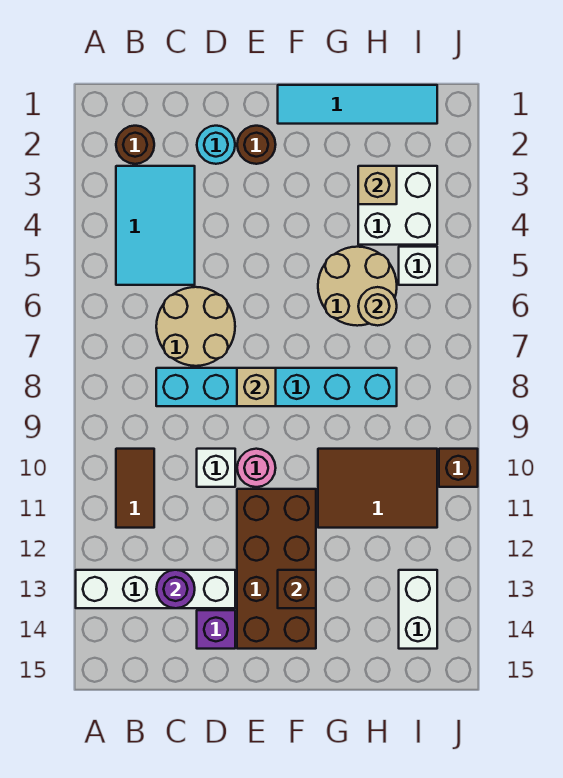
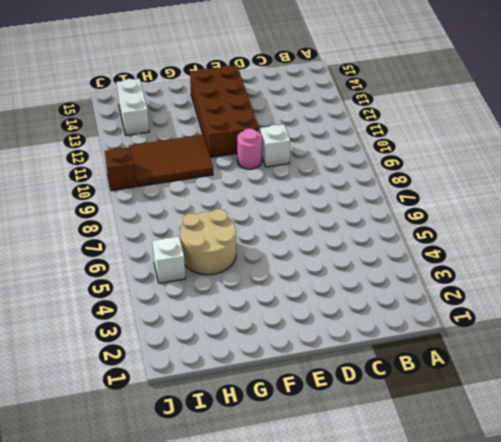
none -> white 1x4 brick [76,570,235,608]
none -> brown 1x1 round brick [116,126,154,164]
none -> cyan 2x3 tile [116,166,195,285]

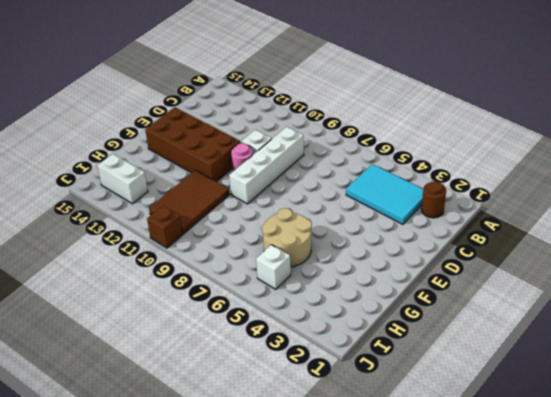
white 1x4 brick [229,127,304,204] -> white 1x4 brick moved to [76,570,235,608]
none -> brown 1x2 tile [116,449,154,528]
none -> tan 2x2 round brick [156,287,235,366]
none -> cyan 1x6 brick [156,368,397,406]

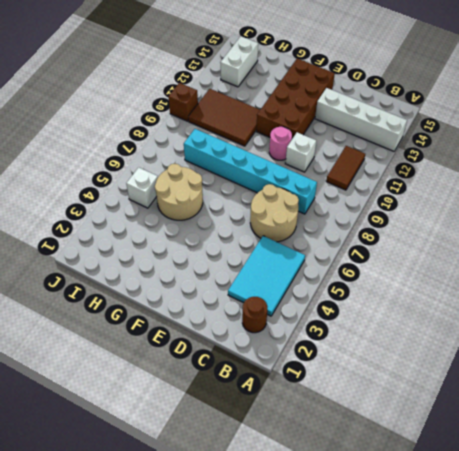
none -> cyan 1x1 round brick [197,126,235,164]
none -> purple 1x1 brick [197,610,235,649]
none -> brown 1x1 round brick [237,126,276,164]

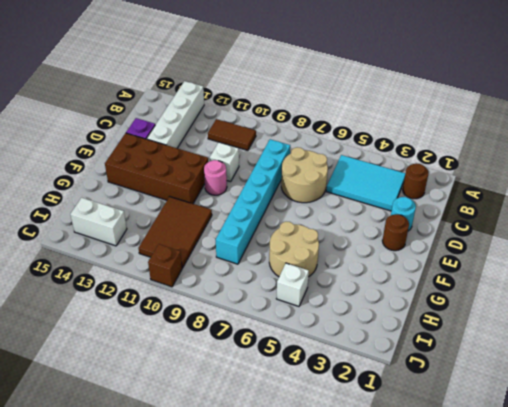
none -> cyan 1x4 tile [278,85,437,124]
none -> white 2x2 brick [358,166,437,245]
none -> purple 1x1 round brick [156,570,195,608]

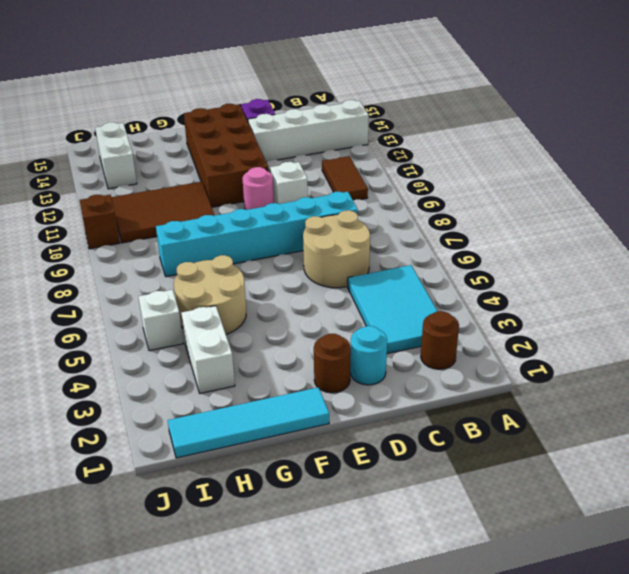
white 1x2 brick [181,306,235,393] -> white 2x2 brick [358,166,437,245]
none -> purple 1x1 round brick [156,570,195,608]
none -> tan 1x1 brick [237,368,276,406]
none -> brown 1x1 brick [278,570,316,608]

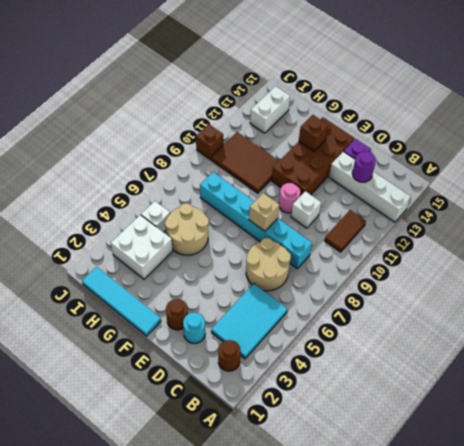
none -> tan 1x1 brick [358,166,397,204]
none -> tan 1x1 round brick [358,287,397,326]

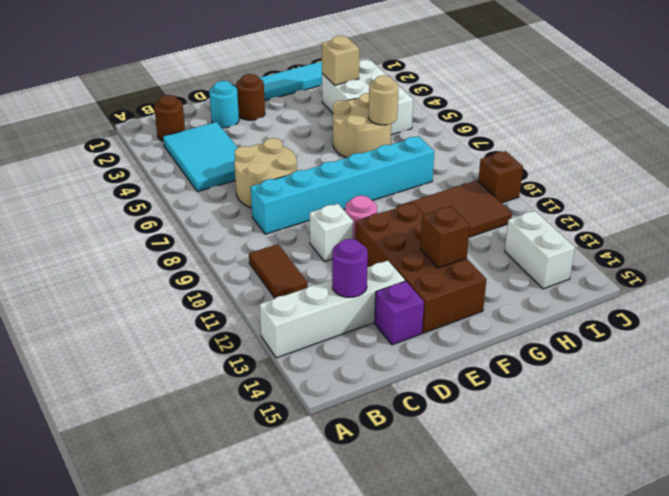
none -> tan 1x1 brick [237,368,276,406]

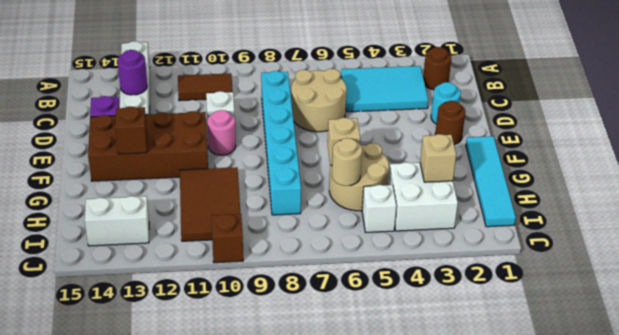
tan 1x1 brick [328,118,360,165] -> tan 1x1 brick moved to [237,368,276,406]

